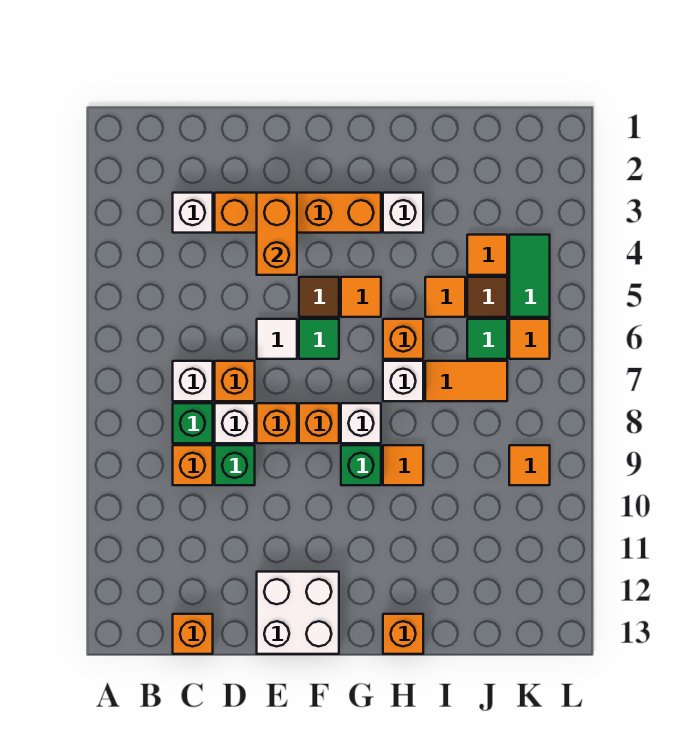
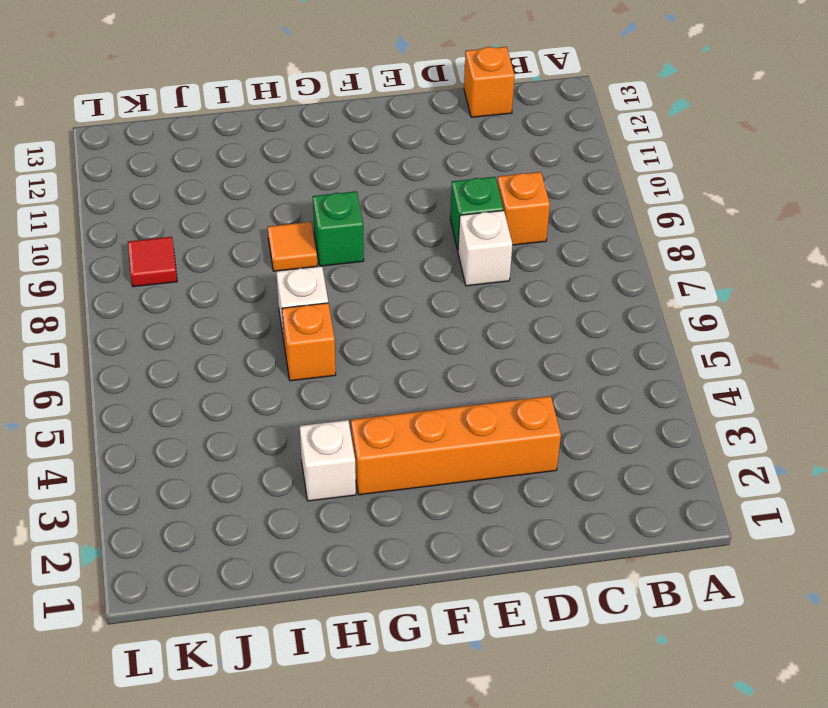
red 1x1 tile [128,237,177,287] -> orange 1x1 tile [509,445,550,485]
none -> white 1x1 brick [173,193,213,233]
none -> white 1x1 brick [173,361,213,401]
none -> green 1x1 brick [173,403,213,443]
none -> orange 1x1 brick [215,361,255,401]

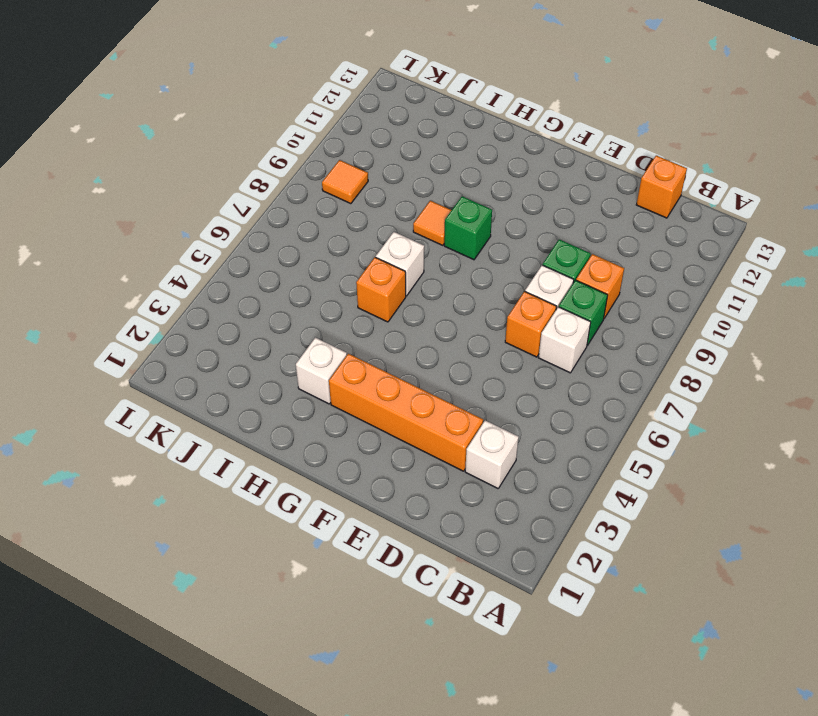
none -> white 1x1 tile [257,319,297,359]
none -> orange 1x1 brick [257,403,297,443]
none -> white 2x2 brick [257,572,339,654]
none -> brown 1x1 tile [299,277,339,317]

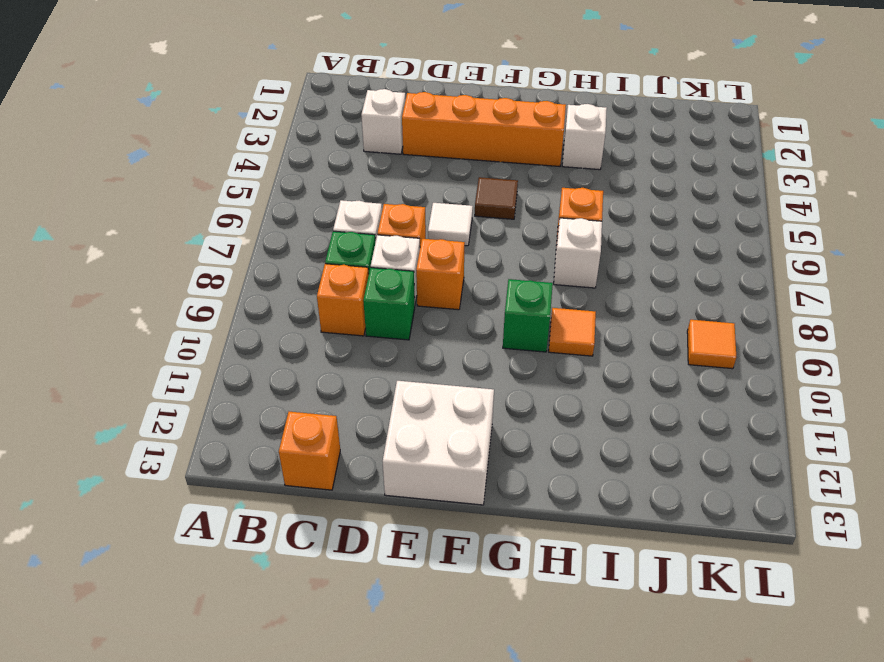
none -> green 1x1 tile [299,319,339,359]
none -> orange 1x1 brick [299,403,339,443]
none -> orange 1x1 tile [341,277,381,317]
none -> white 1x1 brick [341,403,381,443]

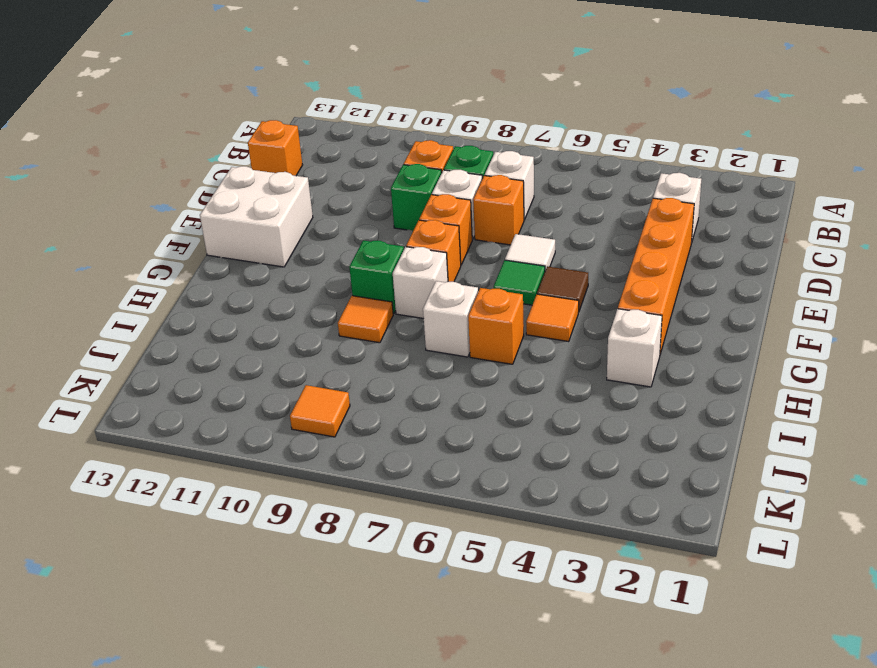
none -> orange 1x1 brick [383,614,423,654]
none -> orange 1x1 tile [425,277,465,317]
none -> orange 1x2 tile [425,361,507,401]
none -> orange 1x1 tile [467,235,507,275]

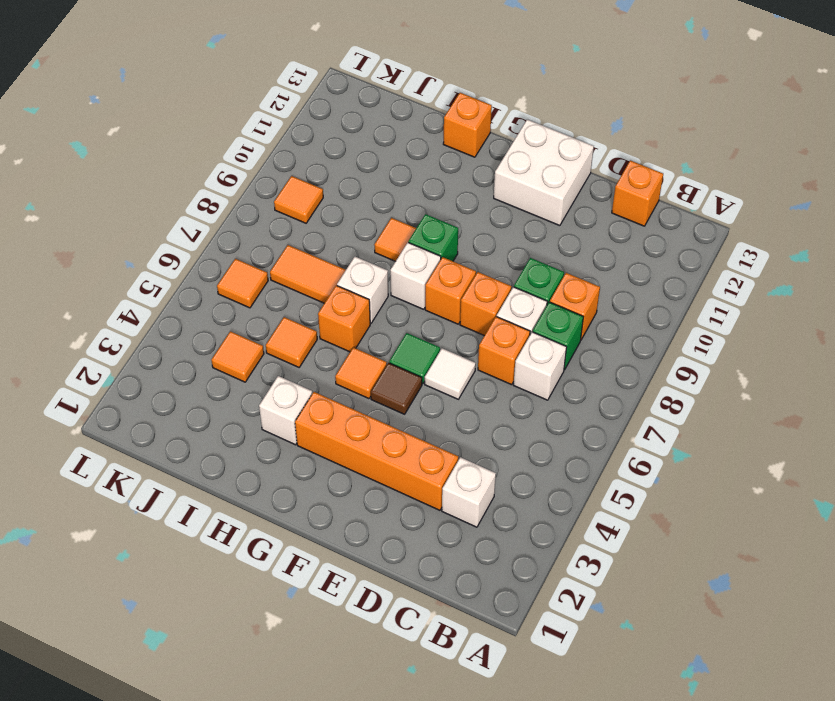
none -> brown 1x1 tile [467,277,507,317]
none -> green 1x1 tile [467,319,507,359]
none -> green 1x2 tile [509,235,550,317]
none -> orange 1x2 brick [257,193,297,275]

